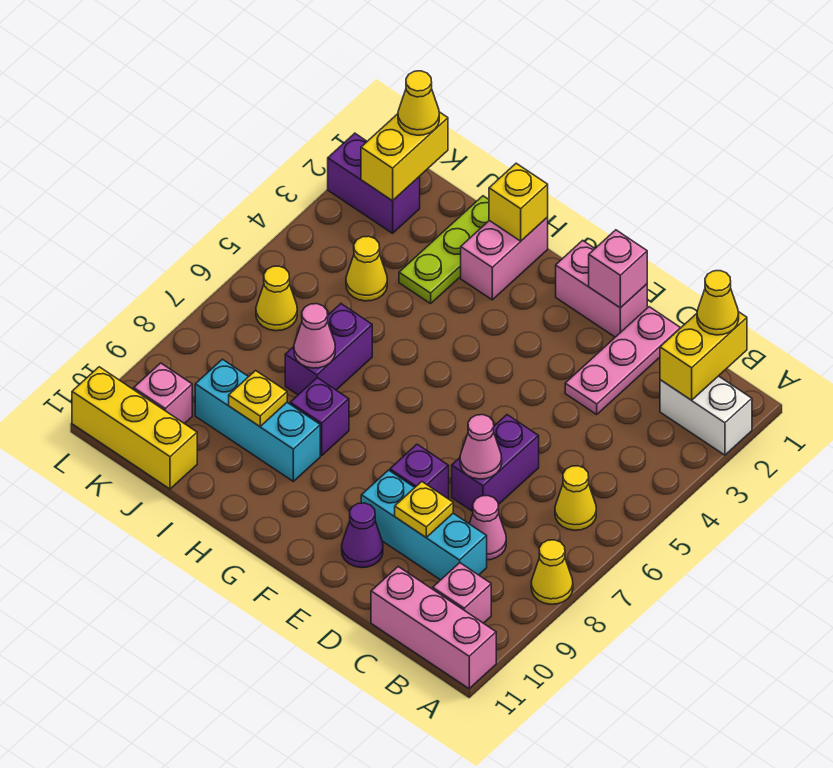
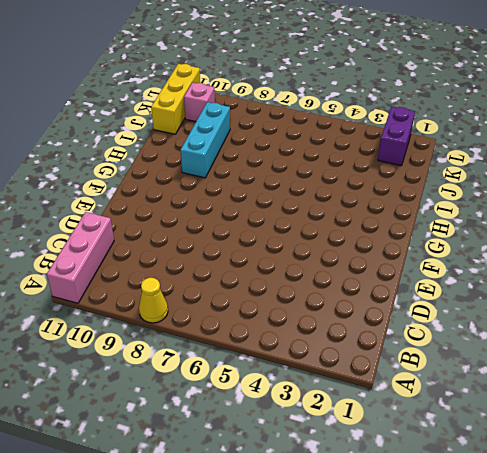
none -> white 1x2 brick [660,376,752,455]
none -> yellow 1x1 cone [555,466,596,530]
none -> pink 1x1 brick [433,563,491,623]
none -> pink 1x1 cone [469,496,506,560]

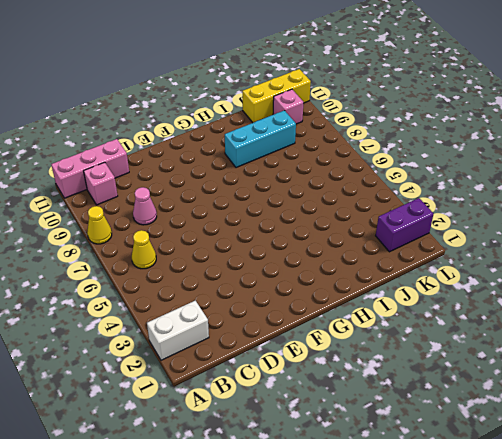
none -> cyan 1x3 brick [361,470,487,580]
none -> pink 1x3 plate [565,307,680,414]
none -> purple 1x2 brick [452,415,539,511]
none -> pink 1x2 brick [556,240,647,337]

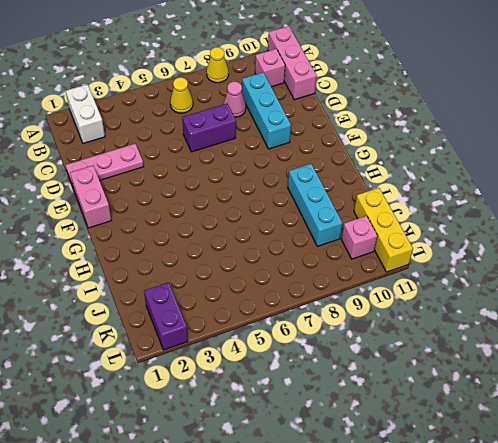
none -> purple 1x1 brick [390,444,449,498]
none -> purple 1x1 cone [342,503,383,568]
none -> pink 1x2 brick [461,217,548,300]
none -> purple 1x1 brick [290,378,349,455]

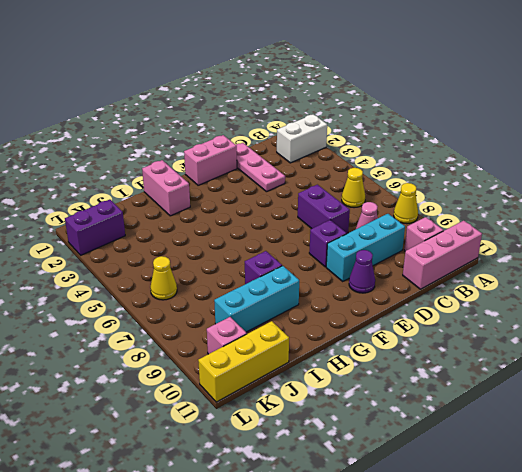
none -> lime 1x3 plate [399,196,489,304]
none -> purple 1x2 brick [285,304,372,395]
none -> yellow 1x1 cone [346,236,387,301]
none -> yellow 1x2 brick [660,312,747,400]

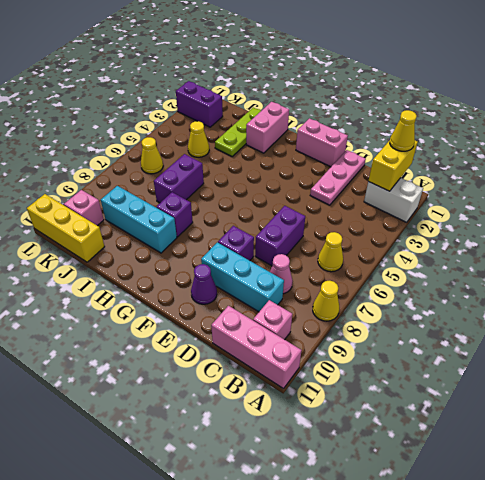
none -> pink 1x1 cone [460,415,502,479]
none -> yellow 1x1 plate [395,482,453,537]
none -> pink 1x1 brick [589,230,647,308]
none -> yellow 1x1 brick [489,163,548,241]

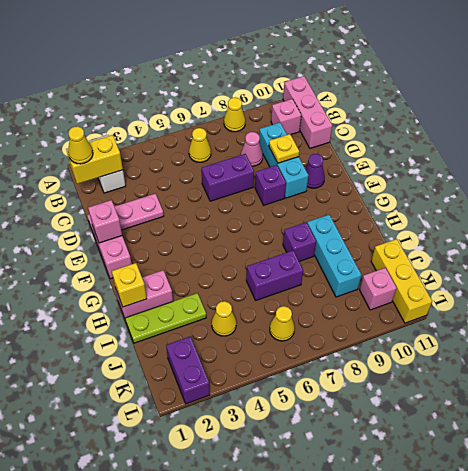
none -> pink 1x1 cone [460,415,502,479]
none -> pink 1x1 cone [294,304,335,368]
none -> yellow 1x1 plate [229,371,287,426]
none -> yellow 1x2 brick [361,112,448,201]

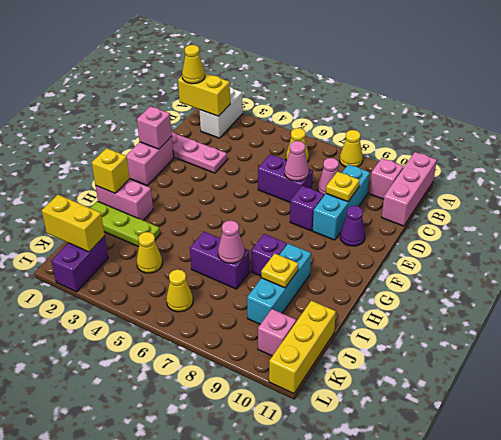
none -> yellow 1x1 cone [398,71,439,135]

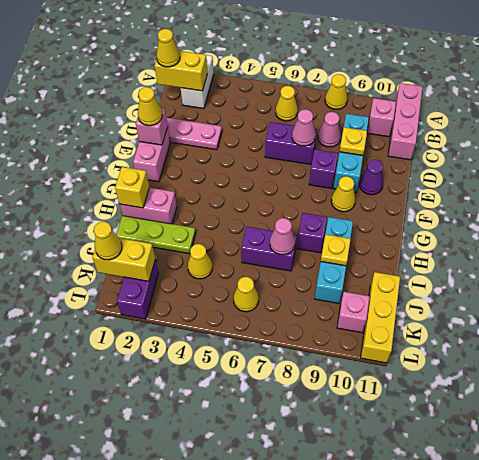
yellow 1x1 cone [138,87,162,126] -> none
yellow 1x1 cone [331,176,355,212] -> none

